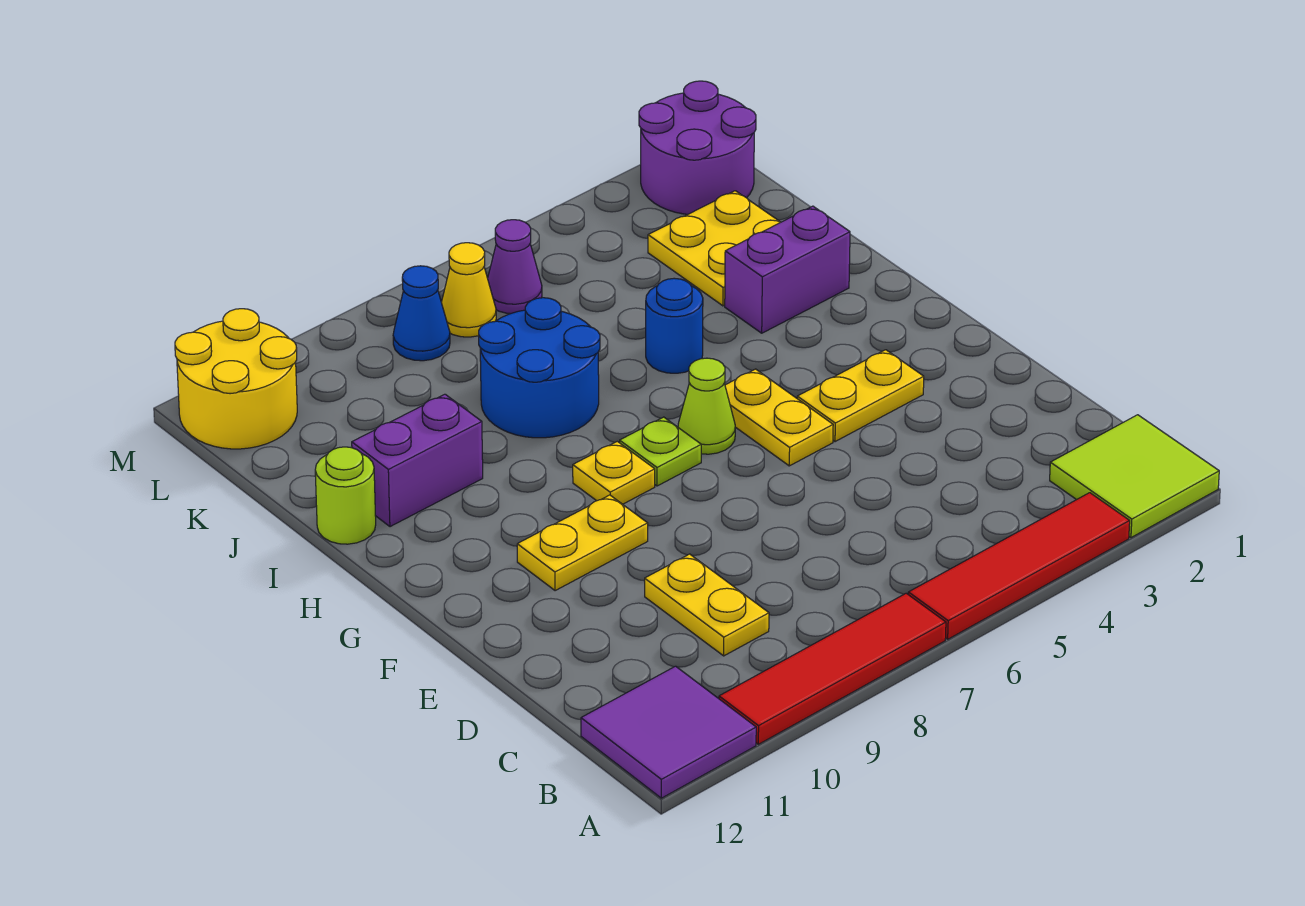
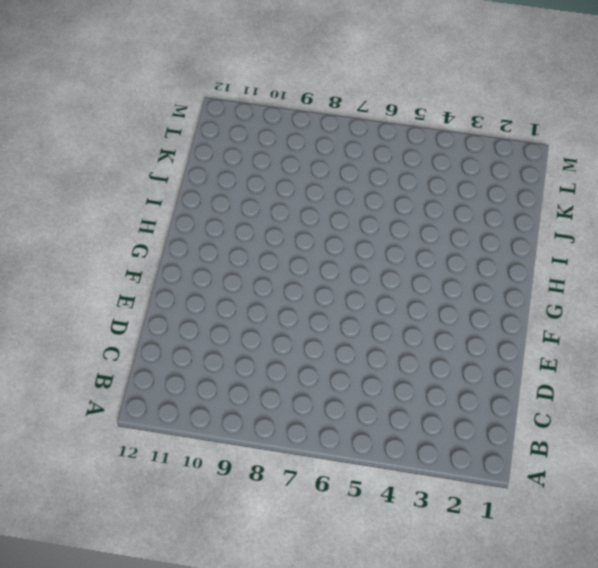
none -> lime 2x2 tile [1050,415,1219,538]
none -> red 1x4 tile [908,493,1130,639]
none -> red 1x4 tile [719,593,946,744]

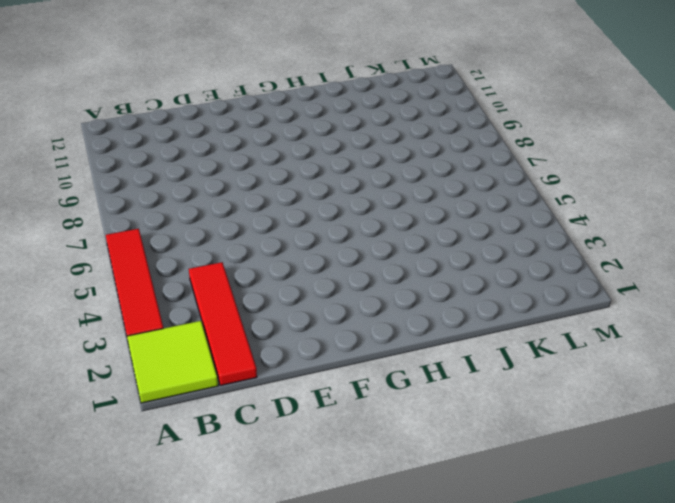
red 1x4 tile [189,262,257,386] -> red 1x4 tile moved to [719,593,946,744]
none -> purple 2x2 tile [581,666,756,798]
none -> yellow 1x2 plate [645,554,769,656]
none -> yellow 1x2 plate [797,350,924,442]

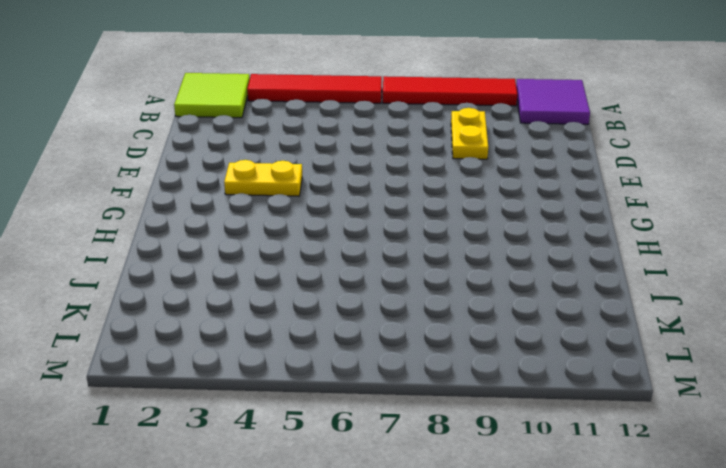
none -> yellow 1x2 plate [725,369,833,466]
none -> yellow 1x2 plate [517,495,648,591]
none -> lime 1x1 cone [678,358,735,454]

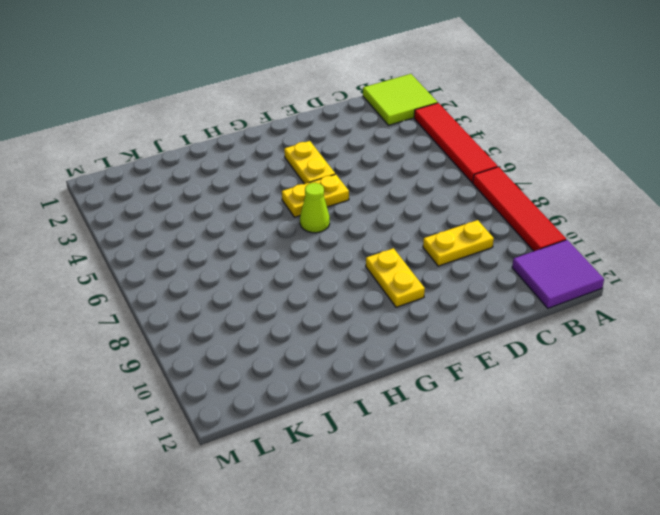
none -> lime 1x1 plate [620,417,701,486]
none -> yellow 1x1 plate [573,441,655,504]
none -> purple 1x2 brick [725,206,850,333]

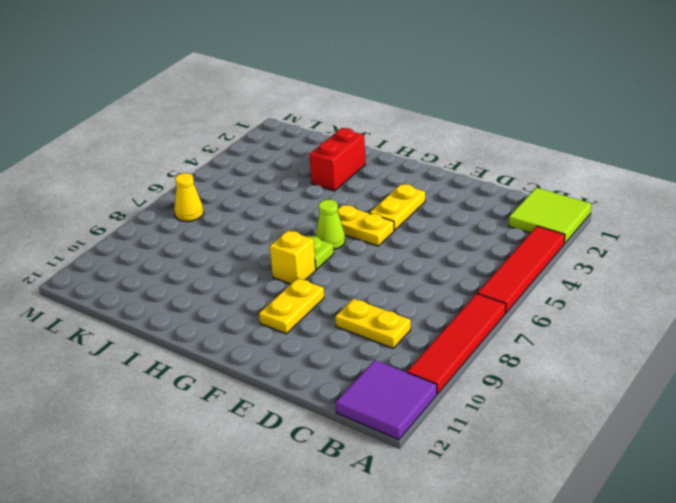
yellow 1x1 brick [270,230,316,284] -> yellow 1x1 plate [573,441,655,504]
red 1x2 brick [309,128,366,191] -> purple 1x2 brick [725,206,850,333]
none -> blue 1x1 round brick [646,278,703,373]
none -> blue 2x2 round brick [479,298,600,438]
none -> purple 1x2 brick [352,394,483,527]

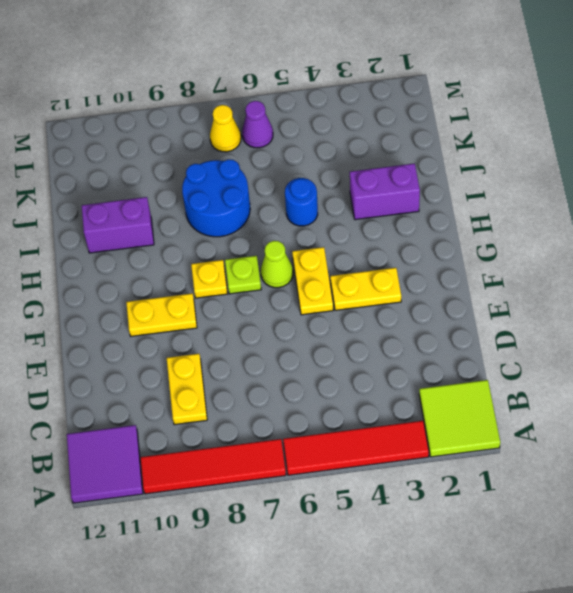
none -> lime 1x1 round brick [315,447,376,544]
none -> yellow 2x2 plate [648,191,781,306]
none -> purple 2x2 round brick [639,81,756,214]

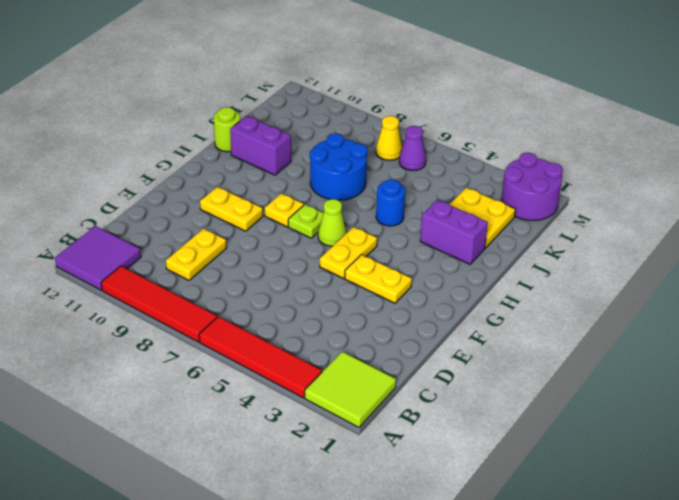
none -> blue 1x1 cone [393,266,450,361]
none -> yellow 2x2 round brick [175,309,297,449]

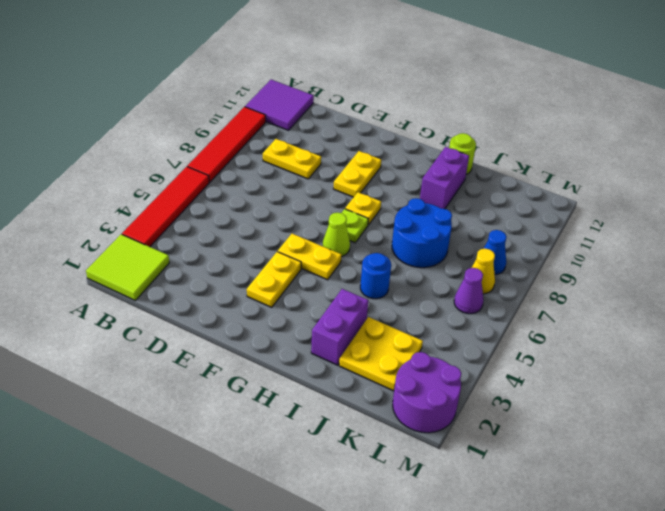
none -> yellow 2x2 round brick [175,309,297,449]

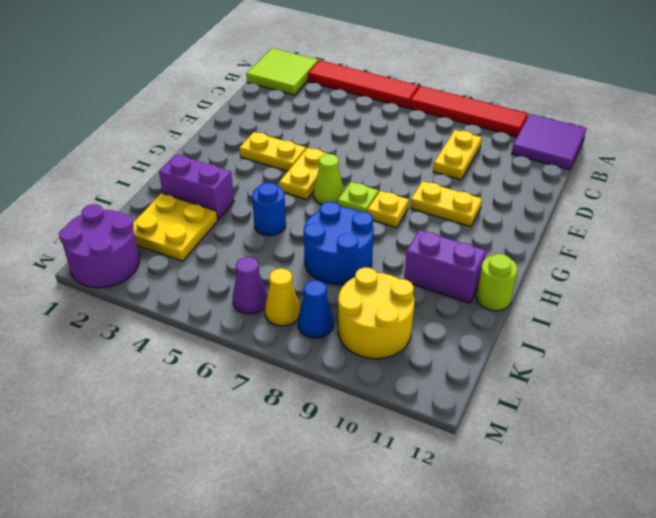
yellow 2x2 round brick [338,267,414,359] -> yellow 2x2 round brick moved to [175,309,297,449]

